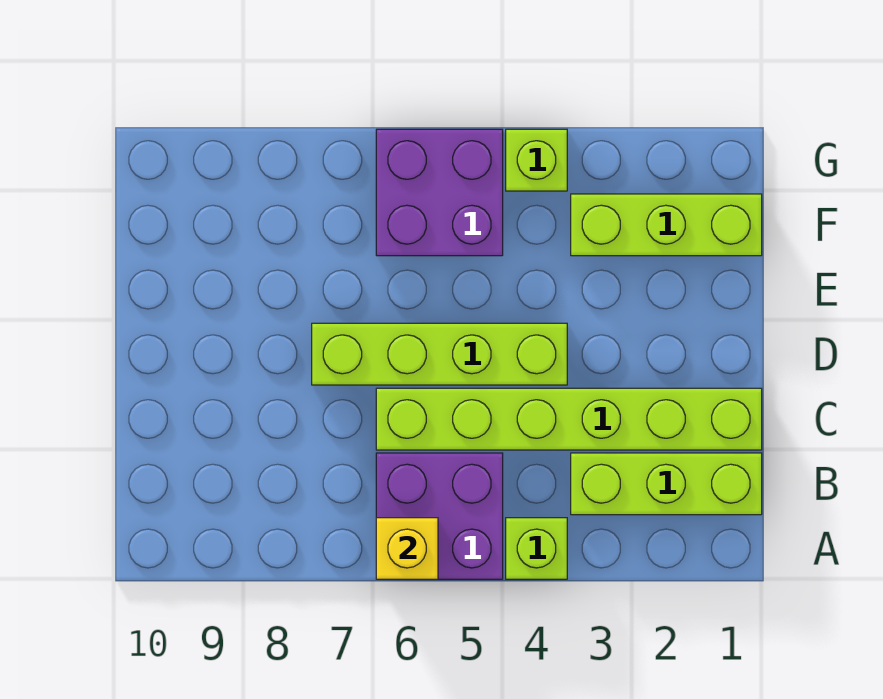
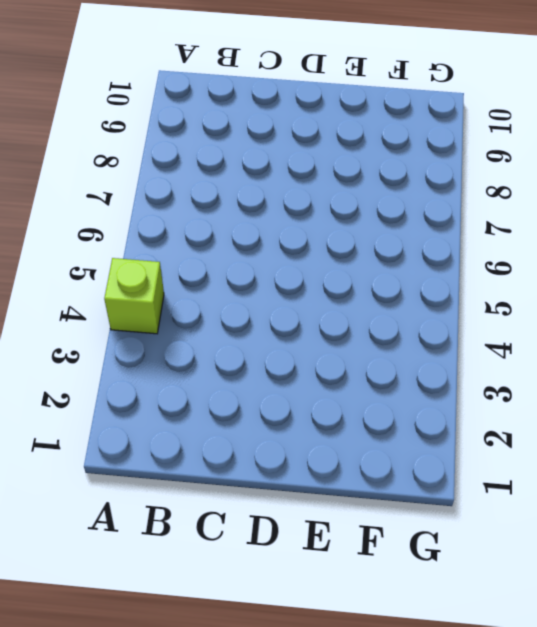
none -> purple 2x2 brick [376,453,503,579]
none -> lime 1x3 brick [571,453,762,515]

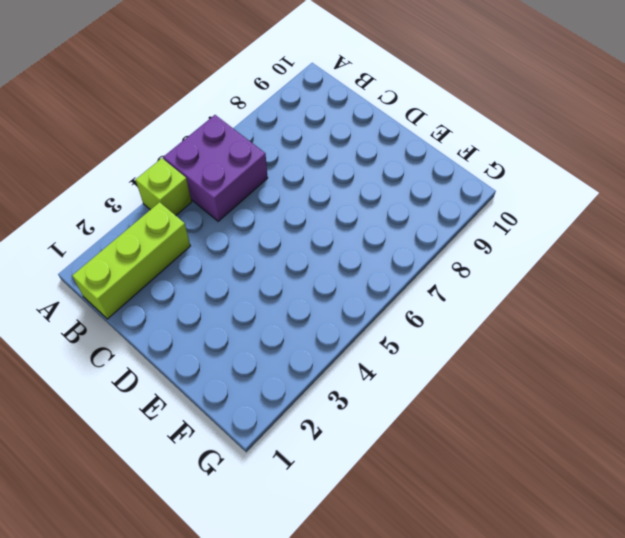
none -> lime 1x6 brick [376,388,762,450]
none -> lime 1x4 brick [312,323,567,385]

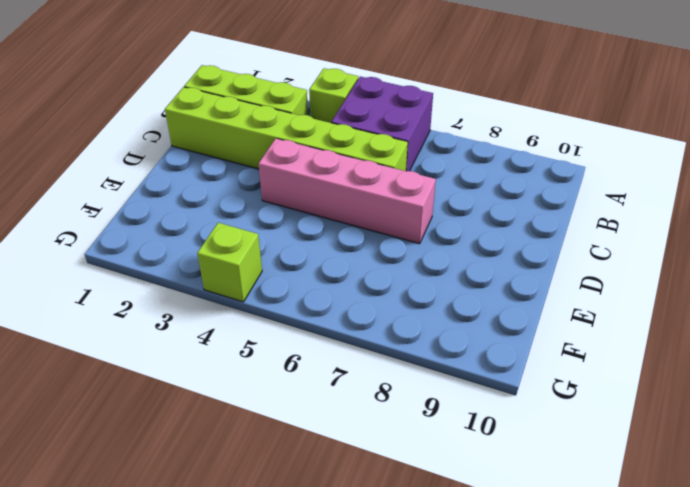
pink 1x4 brick [259,139,436,244] -> lime 1x4 brick [312,323,567,385]
none -> lime 1x3 brick [571,194,762,256]
none -> purple 2x2 brick [376,129,503,256]

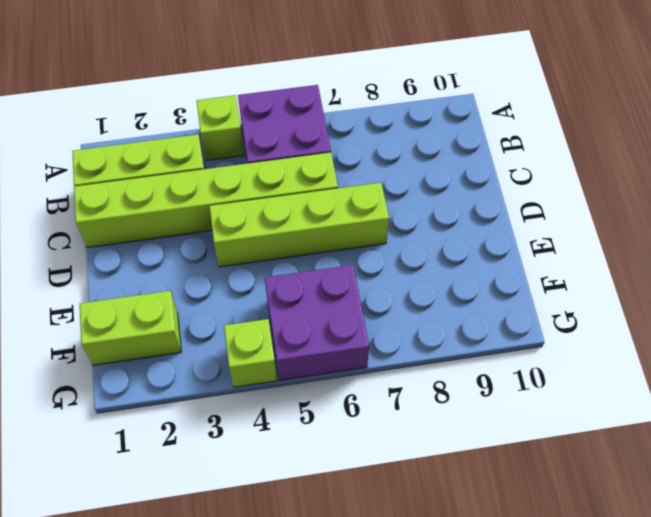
lime 1x2 brick [80,291,181,365] -> lime 1x3 brick [571,194,762,256]
none -> yellow 1x1 brick [376,518,438,579]

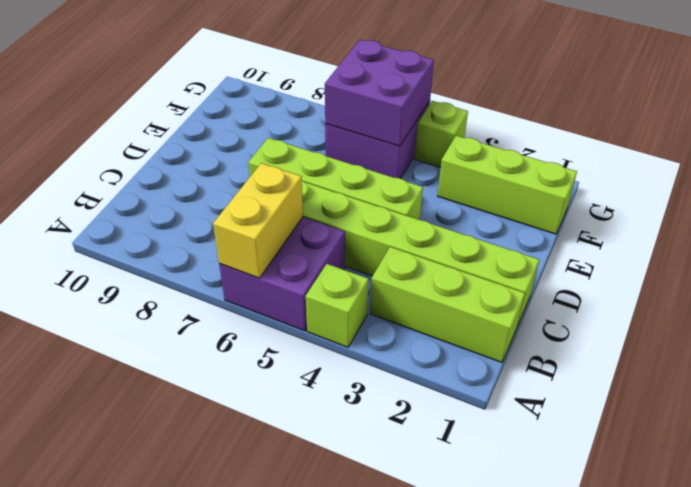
yellow 1x2 brick [213,163,303,278] -> yellow 1x1 brick [376,518,438,579]
purple 2x2 brick [325,40,434,146] -> none

